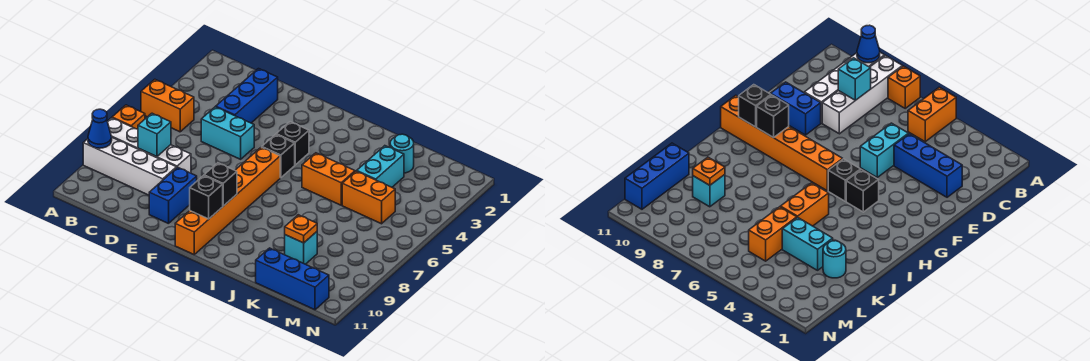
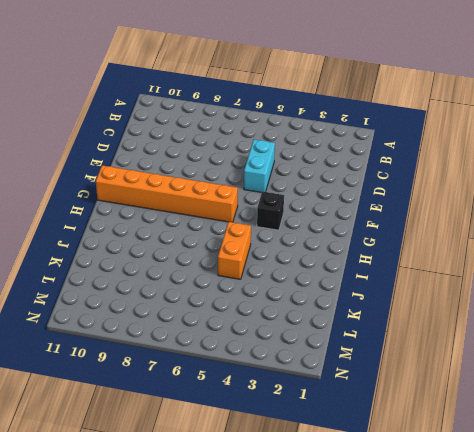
none -> orange 1x2 brick [141,79,194,132]
none -> orange 1x1 brick [112,105,145,129]
none -> white 1x4 brick [107,118,191,173]

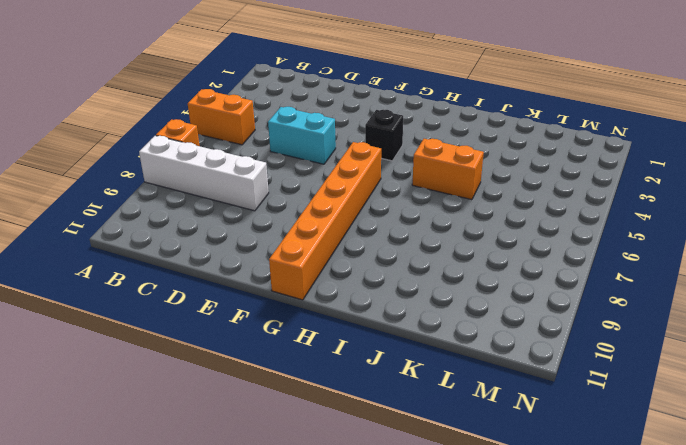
none -> white 1x4 brick [83,138,177,195]
none -> blue 1x3 brick [216,69,278,123]
none -> blue 1x2 brick [149,167,197,224]

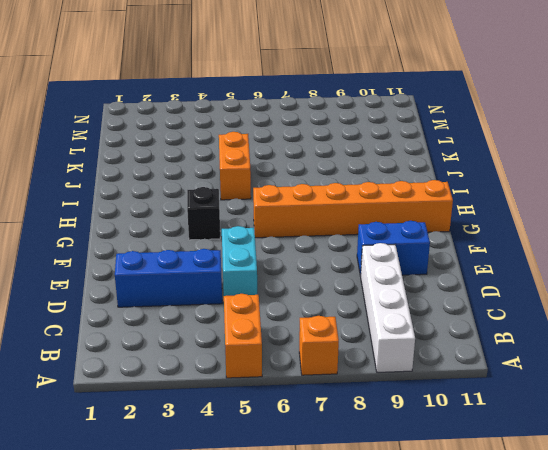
none -> white 1x4 brick [107,118,191,173]
none -> black 1x1 brick [262,134,295,178]
none -> cyan 1x1 round brick [390,134,414,173]

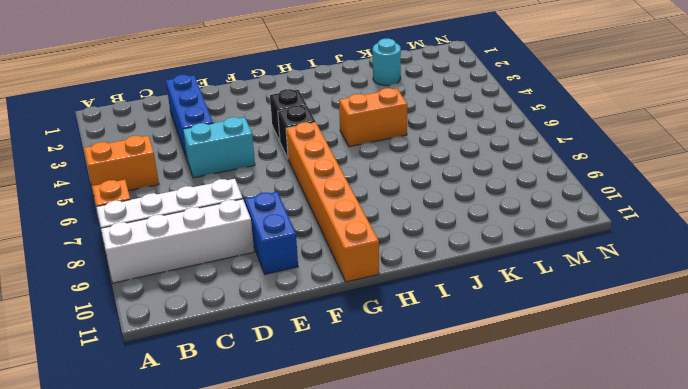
none -> cyan 1x2 brick [357,146,404,187]
none -> orange 1x2 brick [342,171,395,224]
none -> cyan 1x1 brick [285,232,317,264]

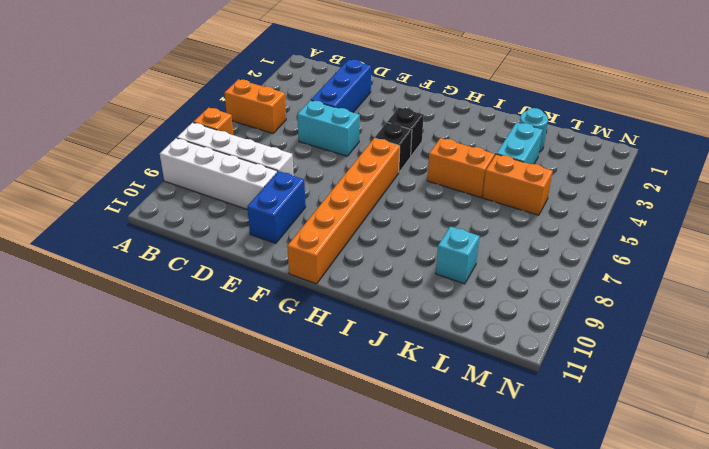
none -> blue 1x3 brick [256,248,329,310]
none -> blue 1x1 cone [88,109,112,148]
none -> cyan 1x1 brick [138,113,171,157]

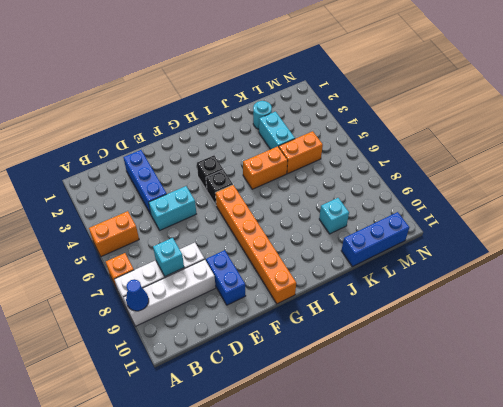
none -> black 1x1 brick [204,163,237,206]
none -> black 1x1 brick [190,176,223,219]
none -> orange 1x1 plate [285,215,317,243]

